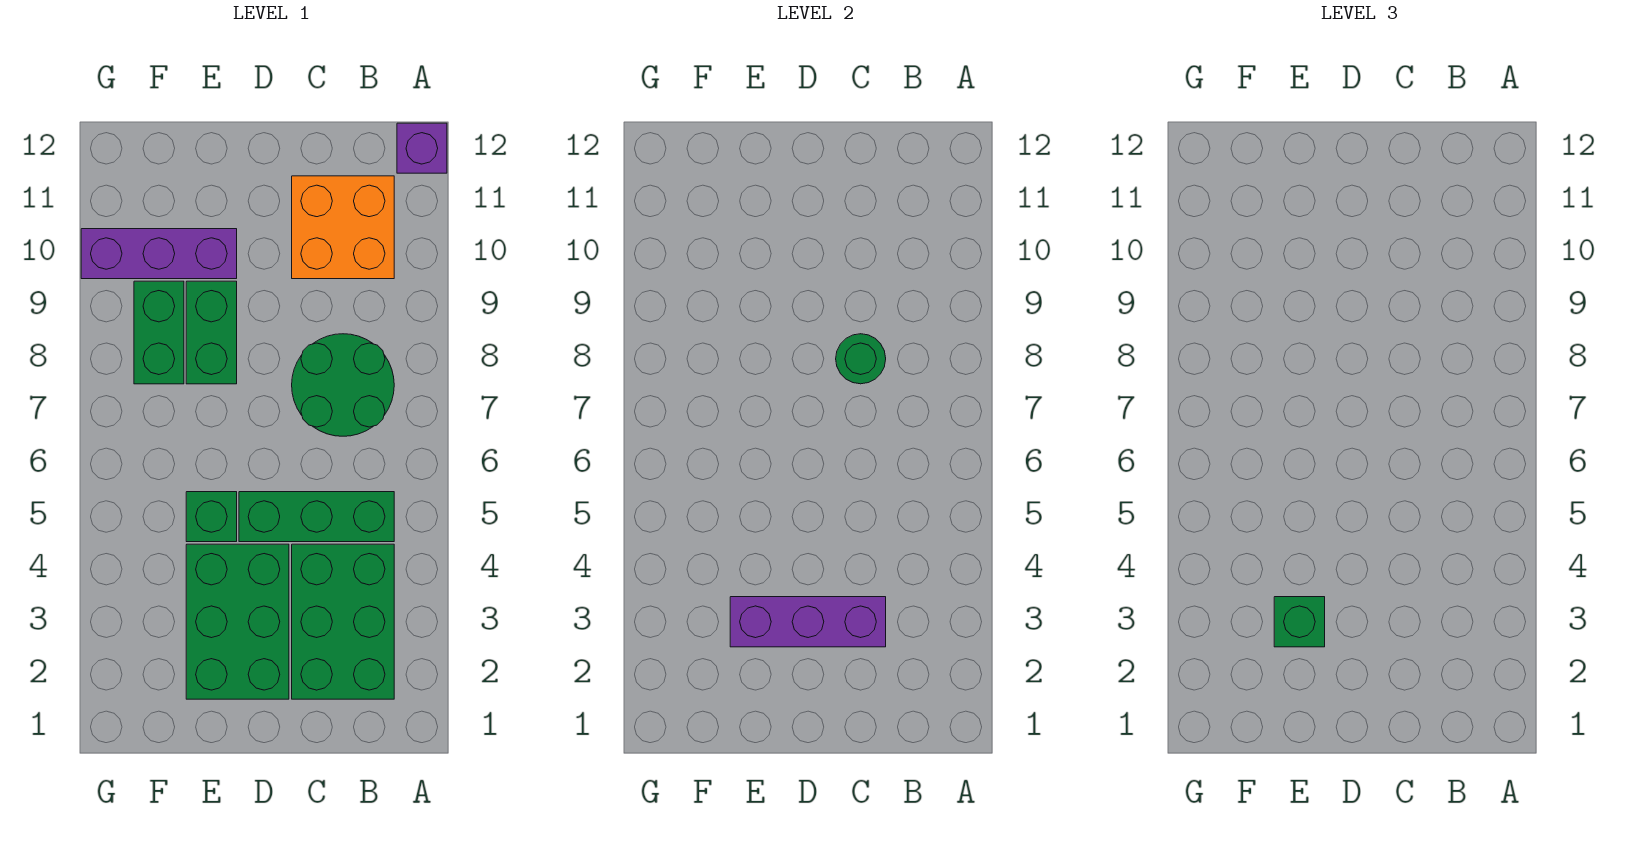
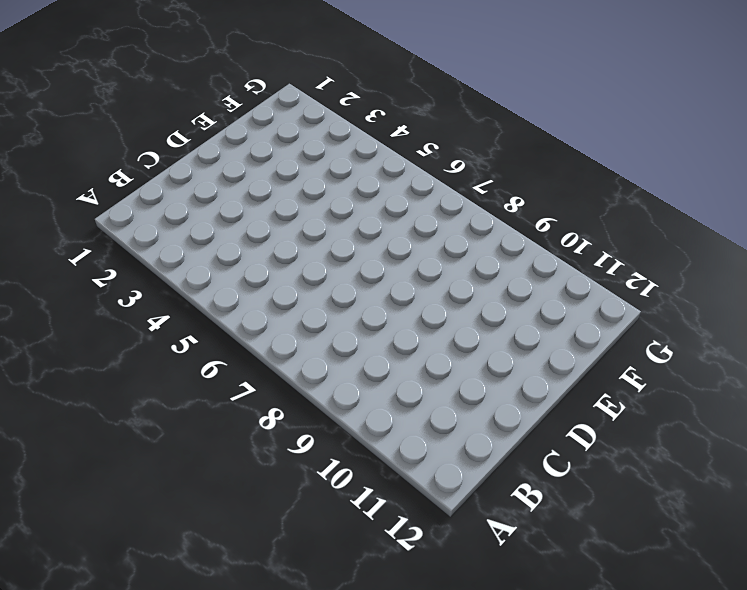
none -> purple 1x1 brick [397,123,447,173]
none -> green 2x3 brick [292,544,394,699]
none -> green 1x3 brick [239,492,394,542]

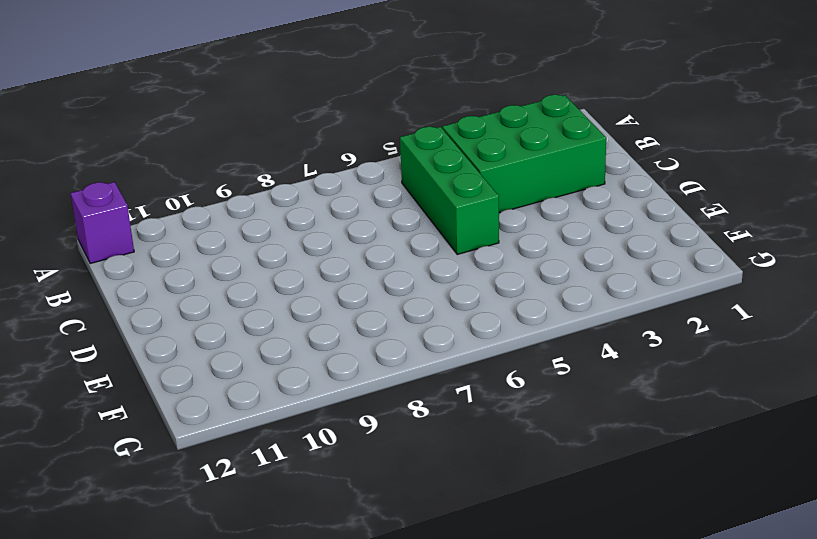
none -> green 2x2 round brick [292,334,394,436]
none -> orange 2x2 brick [292,176,394,279]
none -> green 2x3 brick [186,544,289,699]

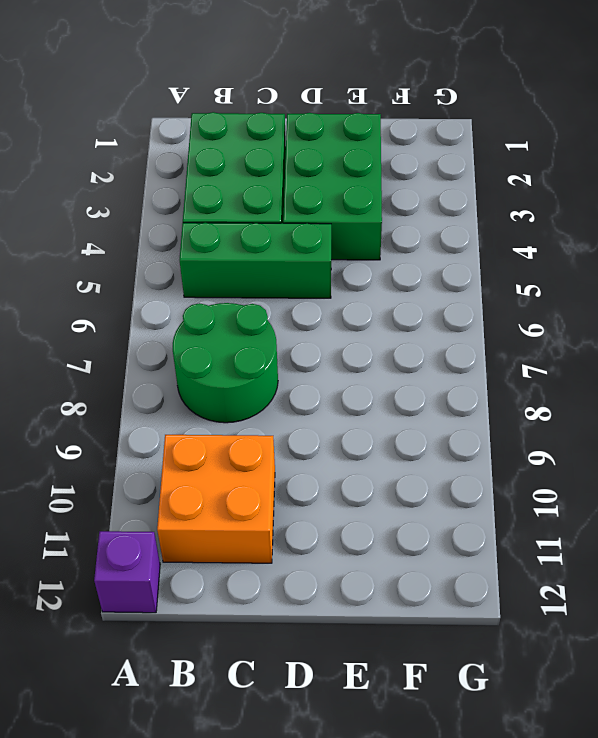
none -> green 1x1 brick [186,492,237,542]
none -> green 1x2 brick [186,281,237,384]
none -> purple 1x3 brick [81,229,237,279]

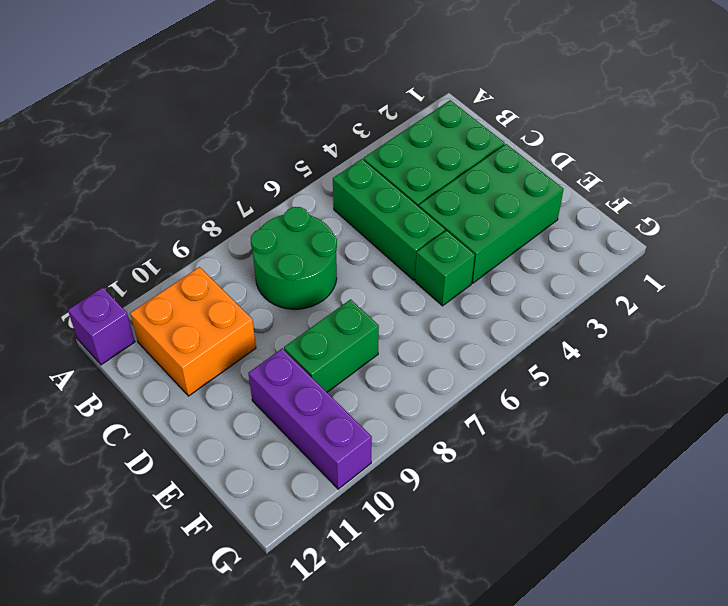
none -> green 1x2 brick [134,281,184,384]
none -> purple 1x3 brick [730,597,886,647]
none -> green 1x1 round brick [836,334,886,384]

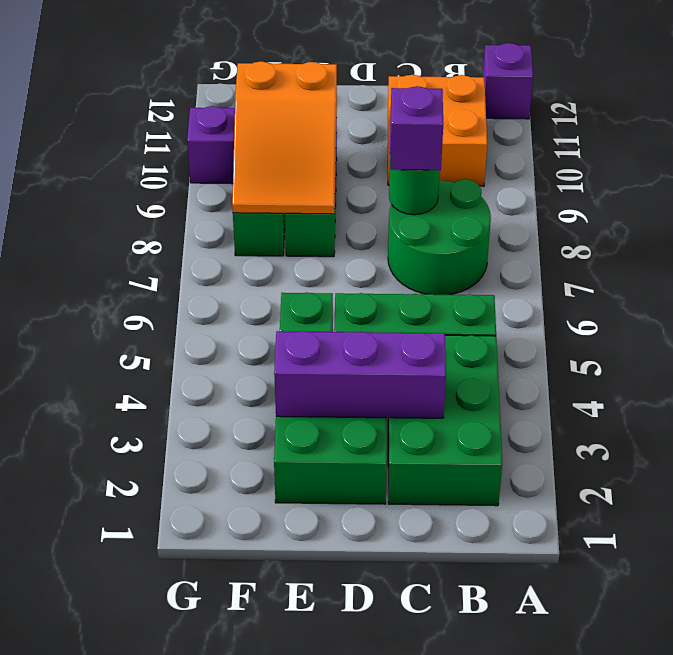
purple 1x1 brick [390,86,443,170] -> none
orange 2x3 slope [232,61,337,214] -> none
none -> green 1x1 brick [1274,597,1325,647]

